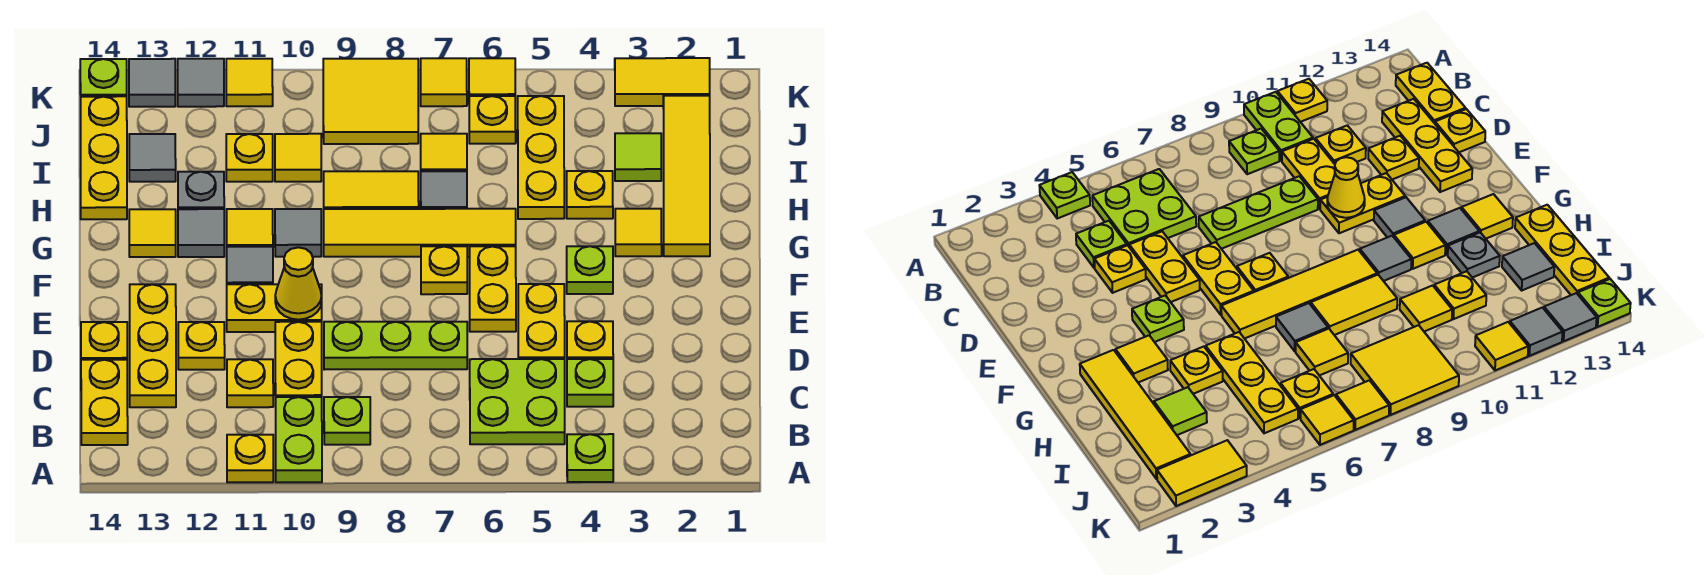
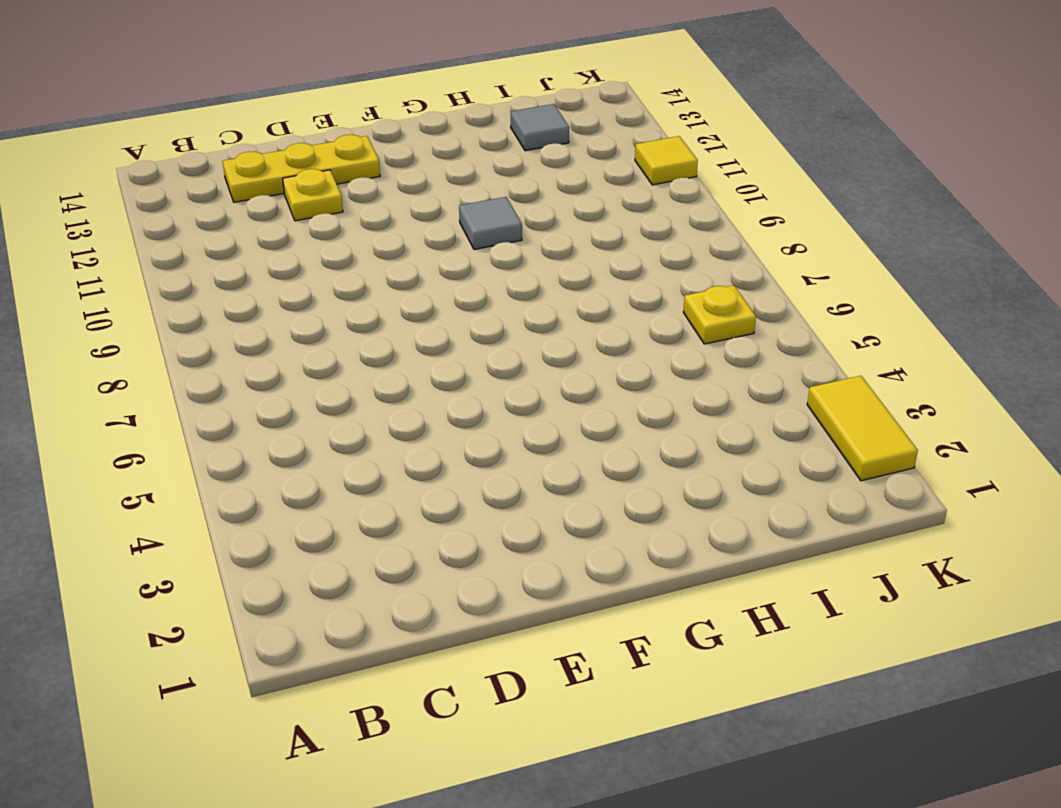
none -> lime 1x1 plate [567,434,613,482]
none -> lime 1x2 plate [276,397,322,482]
none -> yellow 1x1 plate [227,435,273,482]
none -> lime 2x2 plate [470,359,565,444]

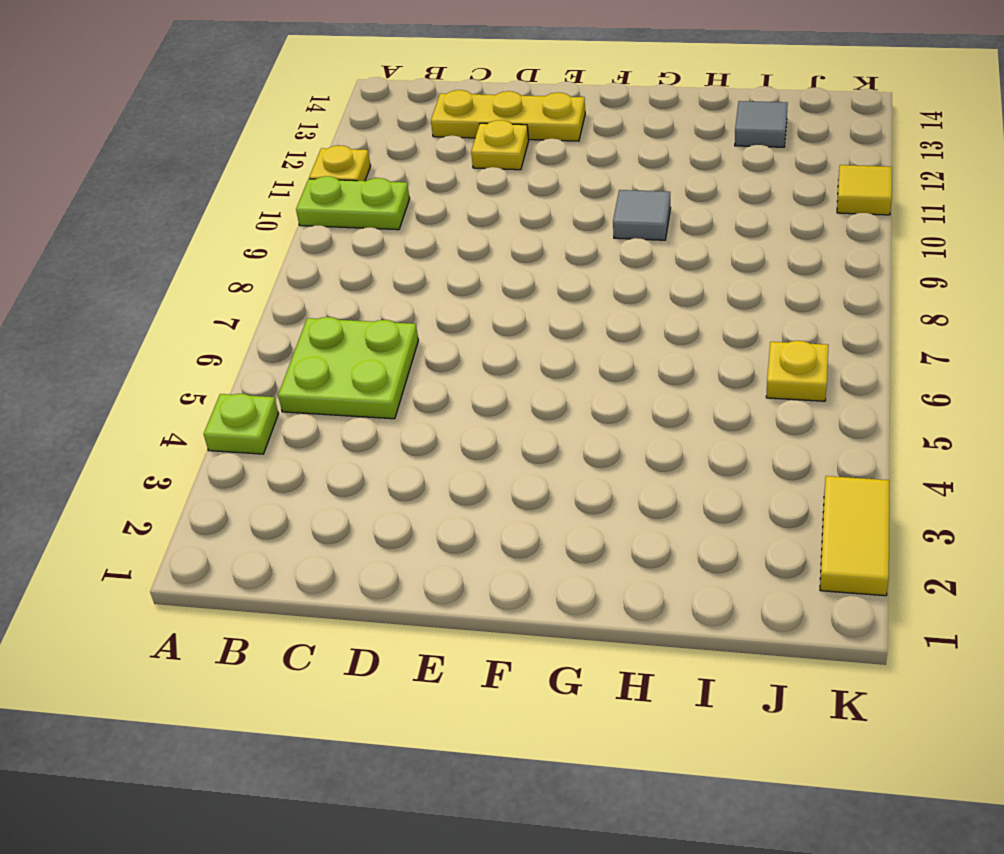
none -> lime 1x1 plate [324,397,370,445]
none -> yellow 1x2 plate [81,360,128,445]
none -> lime 1x1 plate [567,359,613,407]
none -> yellow 1x2 plate [275,322,322,397]

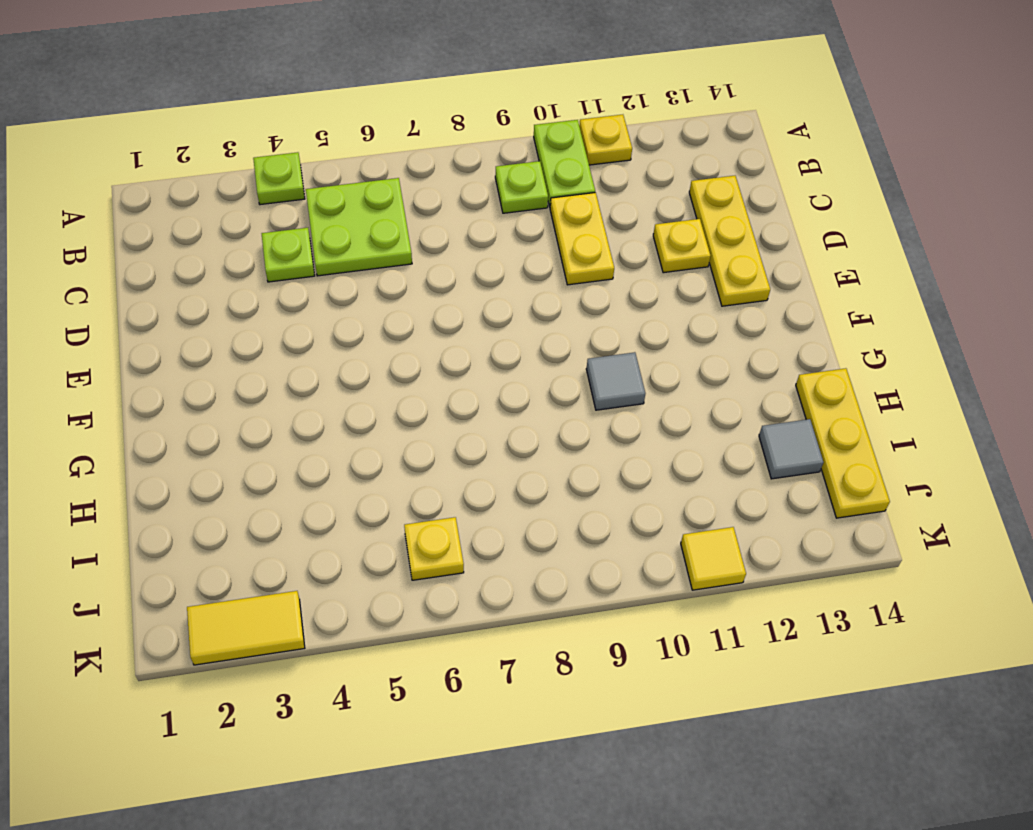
none -> yellow 1x2 plate [81,360,128,445]
none -> yellow 1x1 plate [227,359,273,407]
none -> yellow 1x1 plate [567,321,613,359]
none -> yellow 1x2 plate [518,284,565,359]

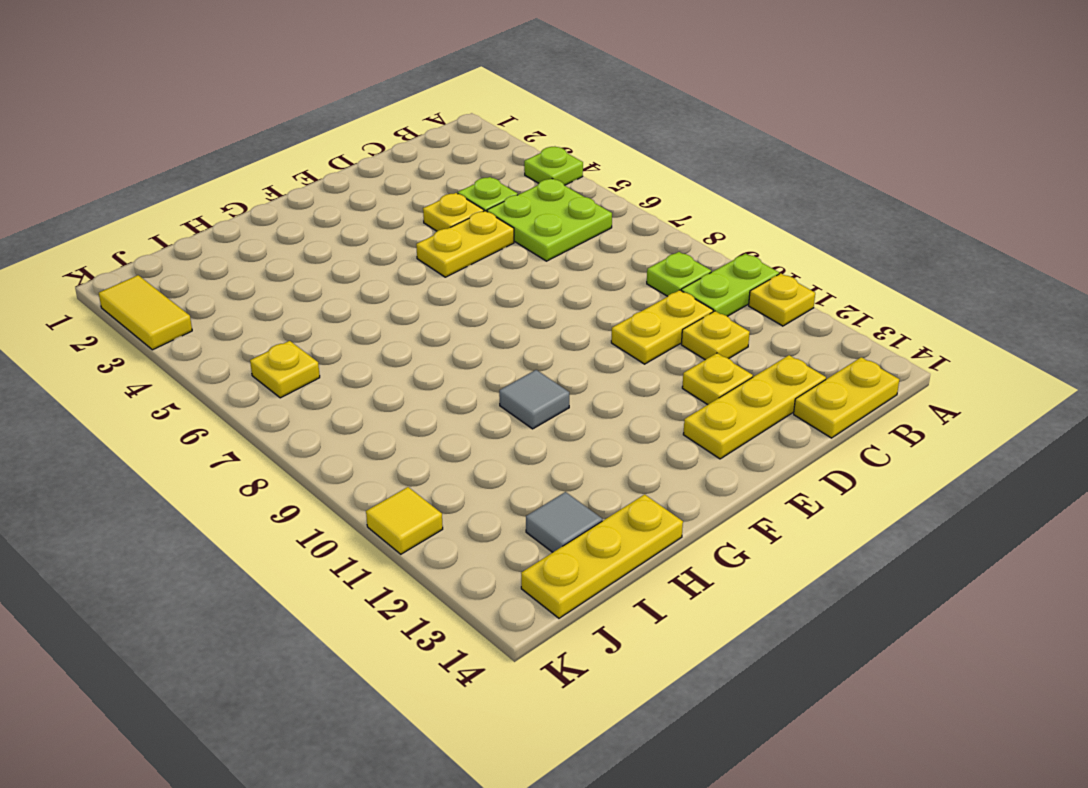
none -> lime 1x3 plate [324,322,467,370]
none -> yellow 1x1 plate [81,322,127,360]
none -> yellow 1x2 plate [470,246,516,332]
none -> yellow 1x2 plate [227,284,322,332]

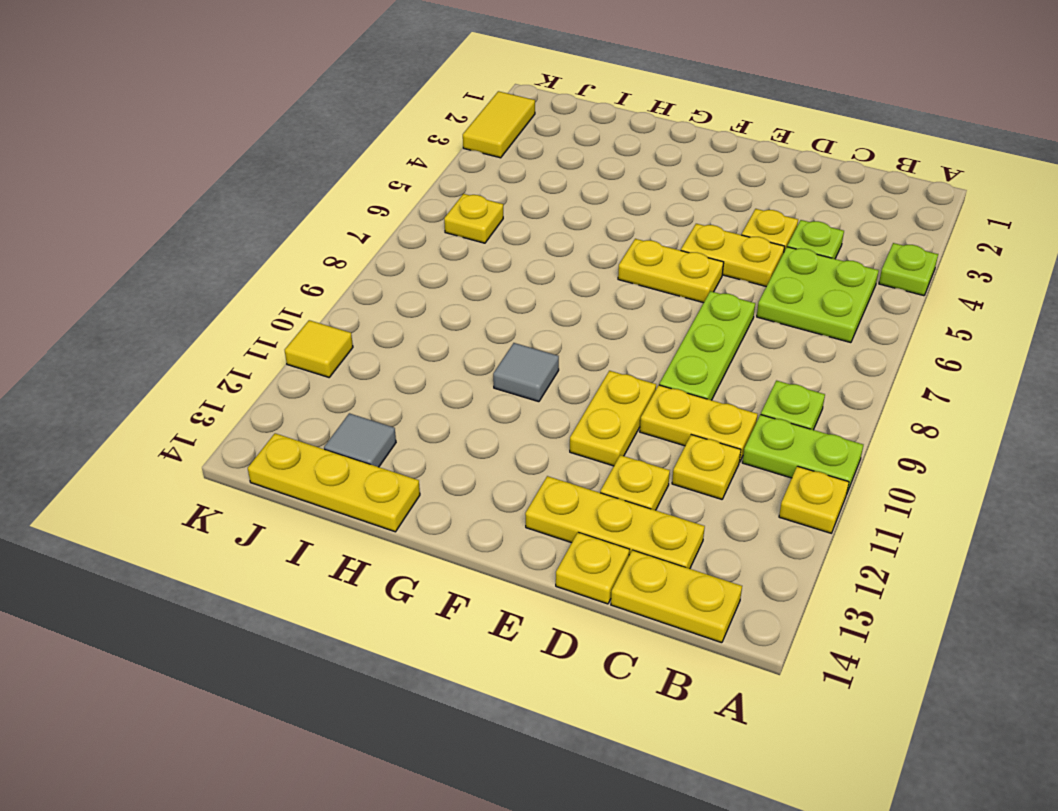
none -> lime 1x1 plate [567,246,613,294]
none -> yellow 1x1 plate [421,246,467,294]
none -> grey 1x1 tile [227,247,273,284]
none -> yellow 1x4 tile [663,96,710,256]

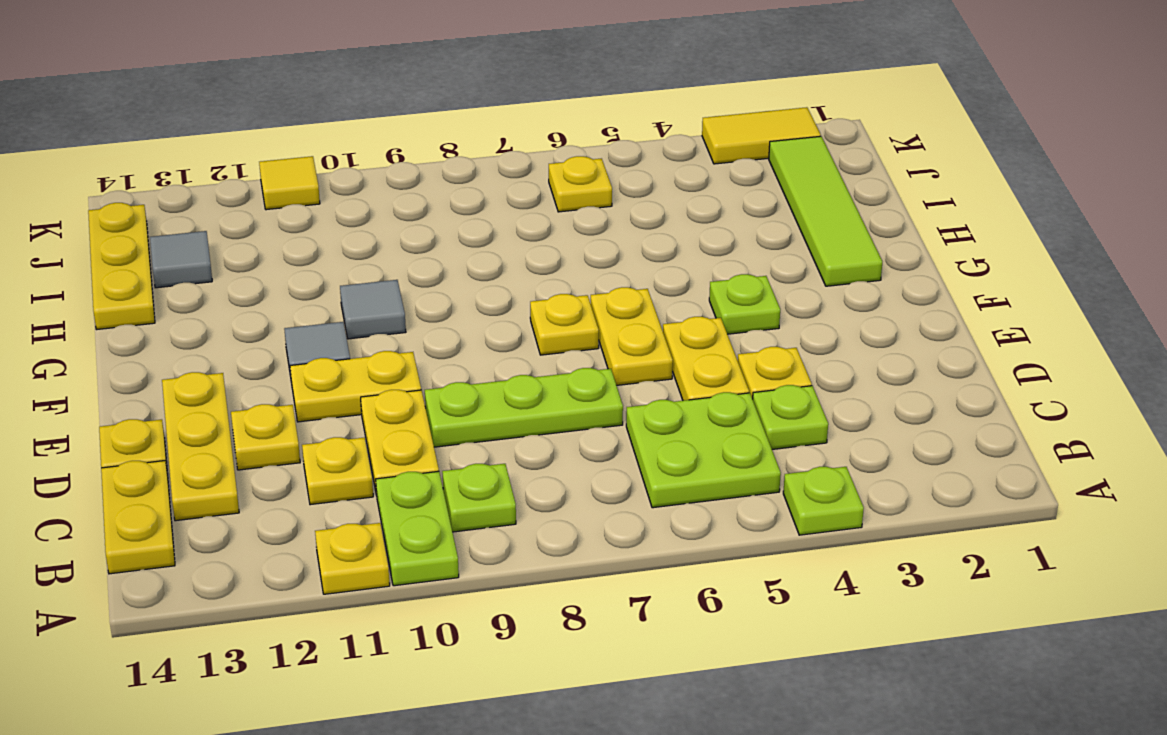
lime 1x4 tile [769,136,882,286] -> yellow 1x4 tile [663,96,710,256]
none -> yellow 1x1 tile [615,209,662,256]
none -> yellow 1x4 tile [324,209,516,257]
none -> yellow 1x1 tile [227,209,273,247]
none -> grey 1x1 tile [178,209,224,257]

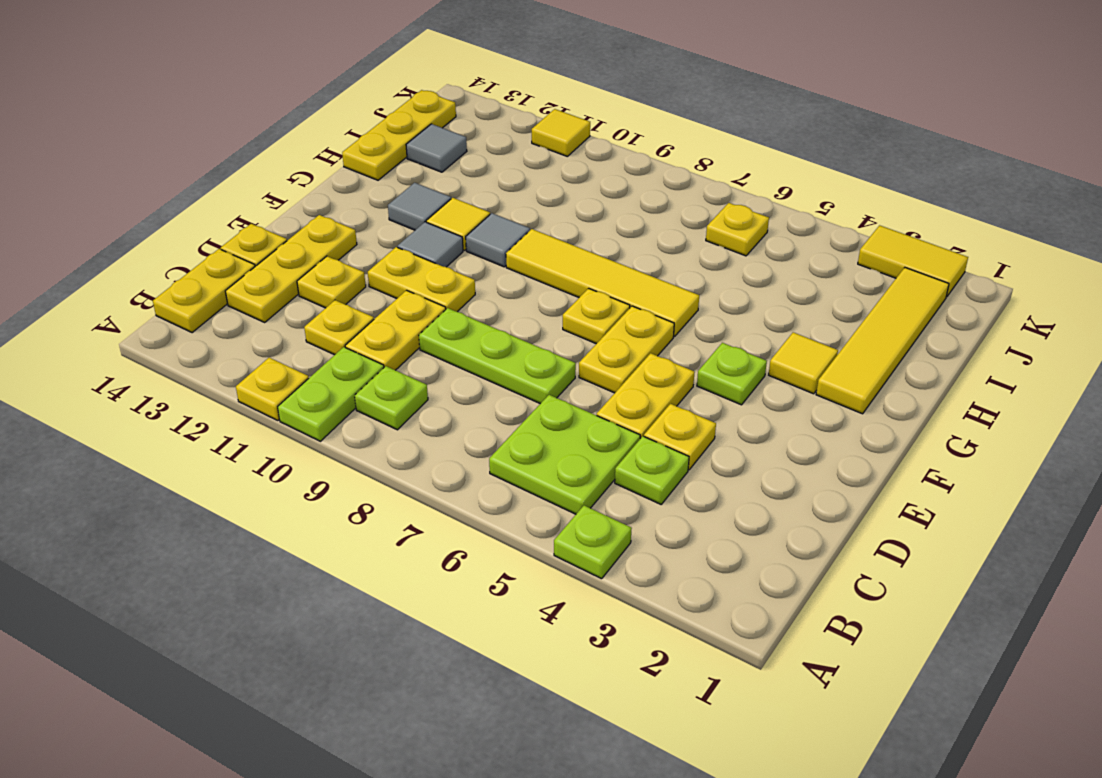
none -> yellow 1x1 tile [129,209,176,257]
none -> yellow 1x1 plate [567,171,613,219]
none -> yellow 1x3 plate [518,96,564,219]
none -> grey 1x1 tile [421,171,467,209]

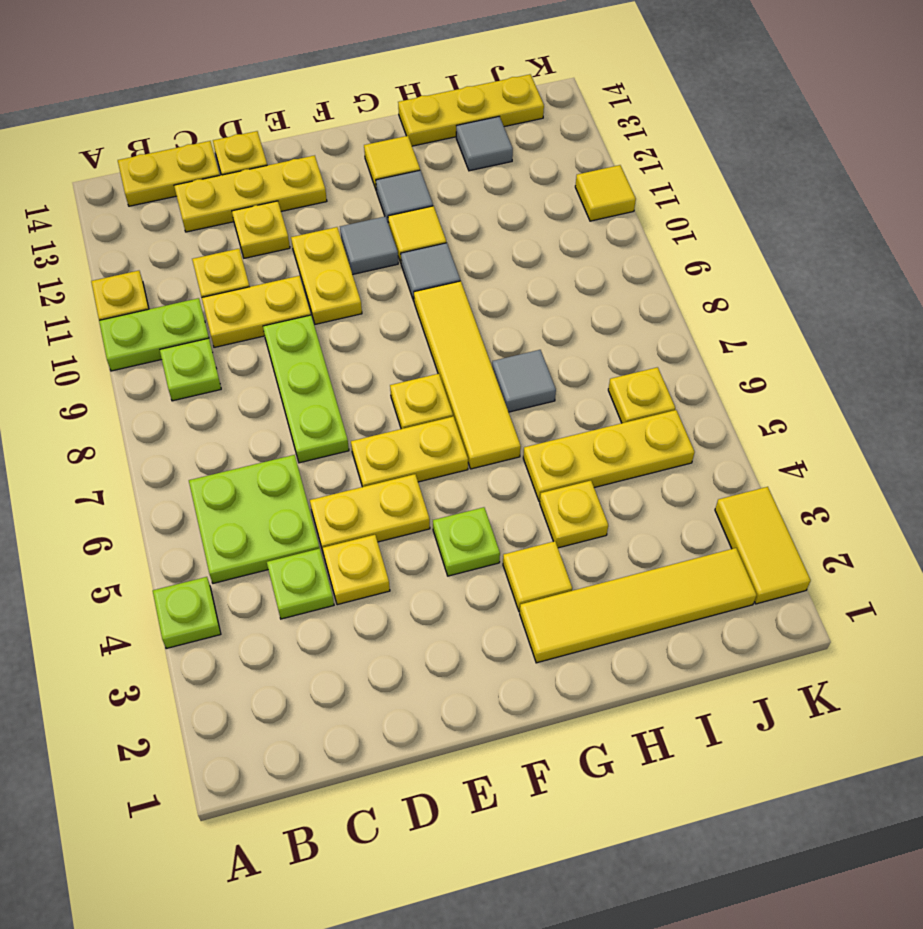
none -> yellow 1x2 tile [324,171,419,209]
none -> grey 1x1 plate [178,172,224,209]
none -> lime 1x1 tile [615,133,661,181]
none -> yellow 1x1 tile [421,134,467,171]

